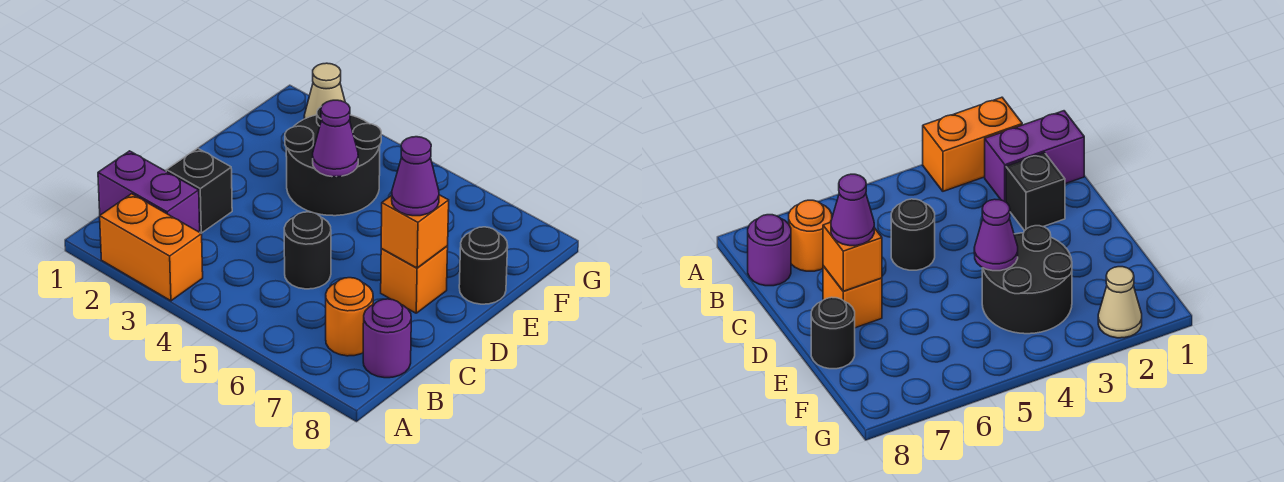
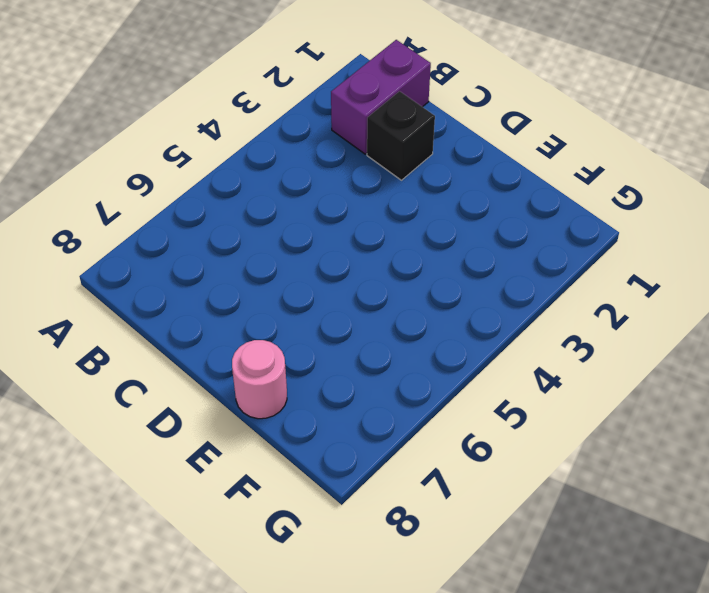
pink 1x1 round brick [232,340,287,419] -> black 1x1 round brick [459,227,508,304]
none -> orange 1x2 brick [100,194,203,301]
none -> orange 1x1 round brick [326,278,373,356]
none -> purple 1x1 round brick [363,299,411,378]

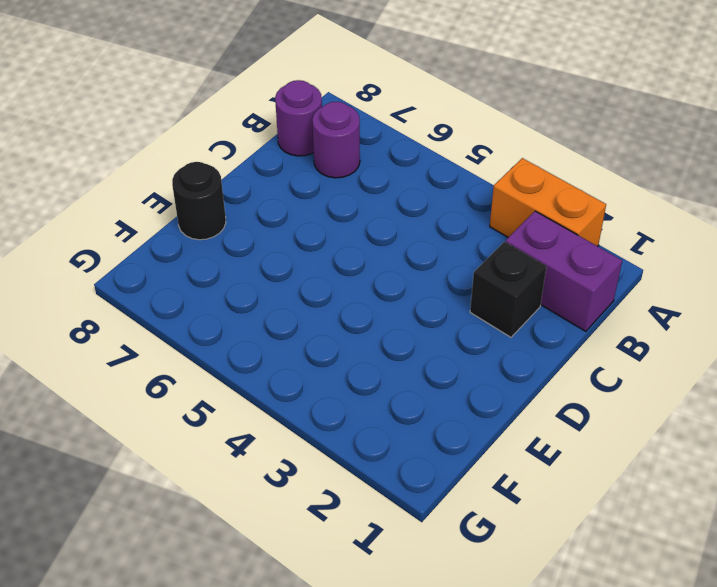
purple 1x1 round brick [312,102,360,178] -> orange 1x1 round brick [326,278,373,356]
none -> black 1x1 round brick [284,212,331,289]
none -> orange 1x1 brick [381,246,448,313]
none -> black 2x2 round brick [285,107,381,216]

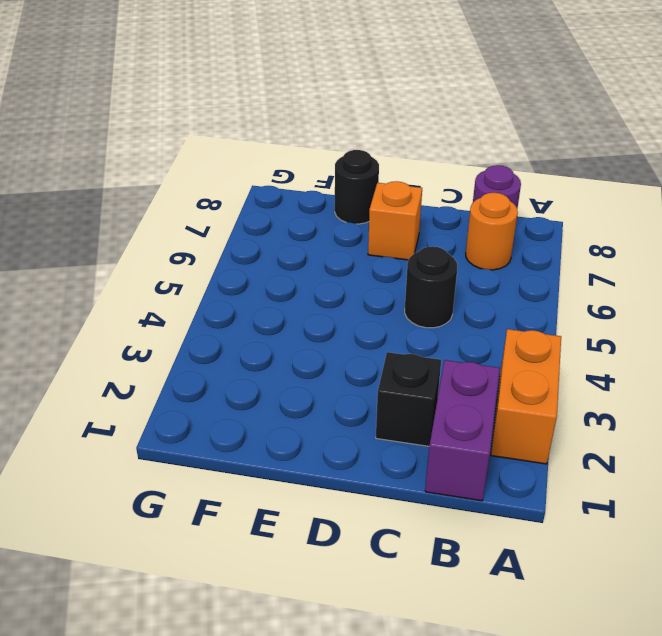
none -> black 2x2 round brick [285,107,381,216]
none -> tan 1x1 cone [304,63,345,119]
none -> orange 1x1 brick [381,195,449,268]

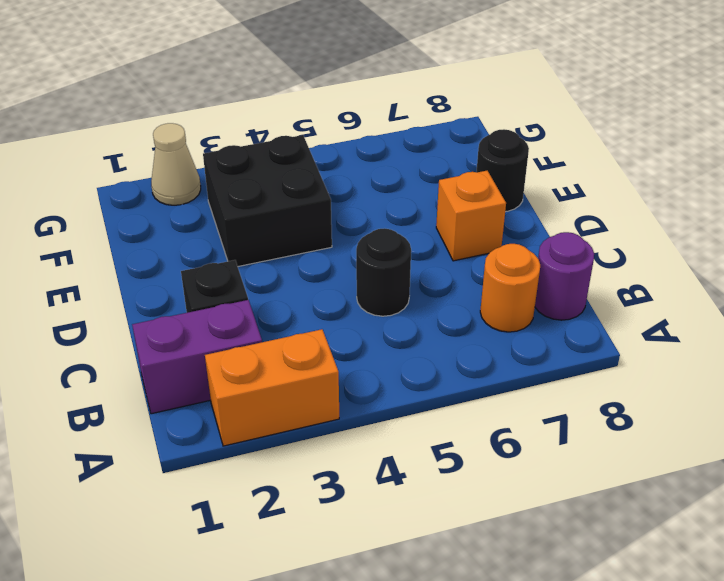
black 2x2 brick [203,135,332,266] -> black 2x2 round brick [285,107,381,216]
none -> orange 1x1 brick [381,195,449,268]
none -> purple 1x1 cone [313,100,358,177]
none -> purple 1x1 cone [392,137,439,216]

